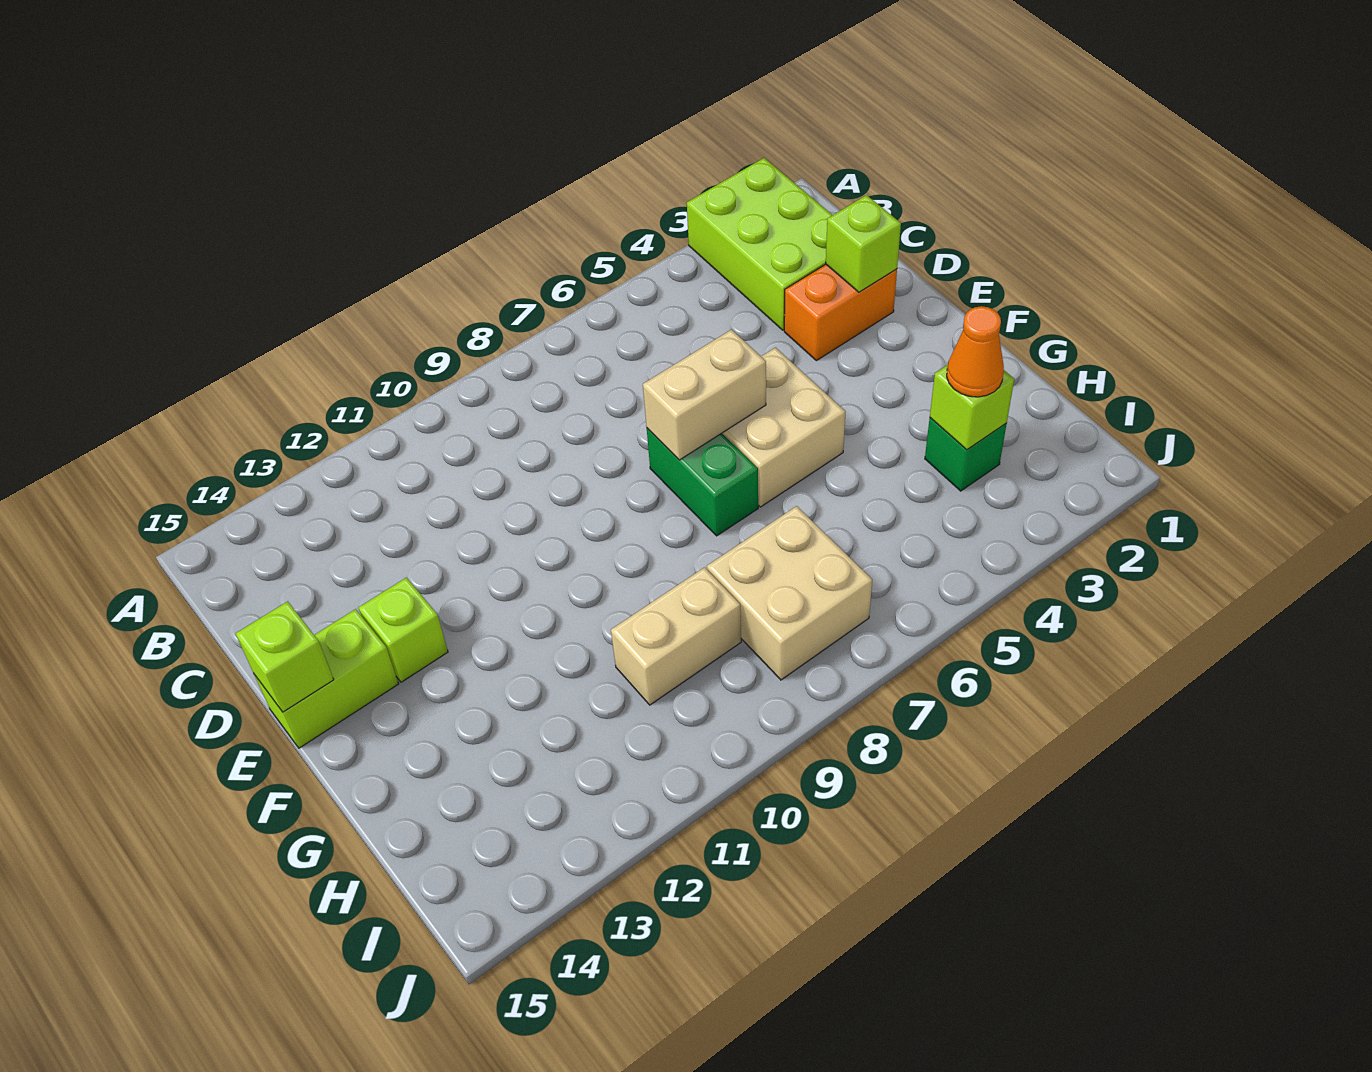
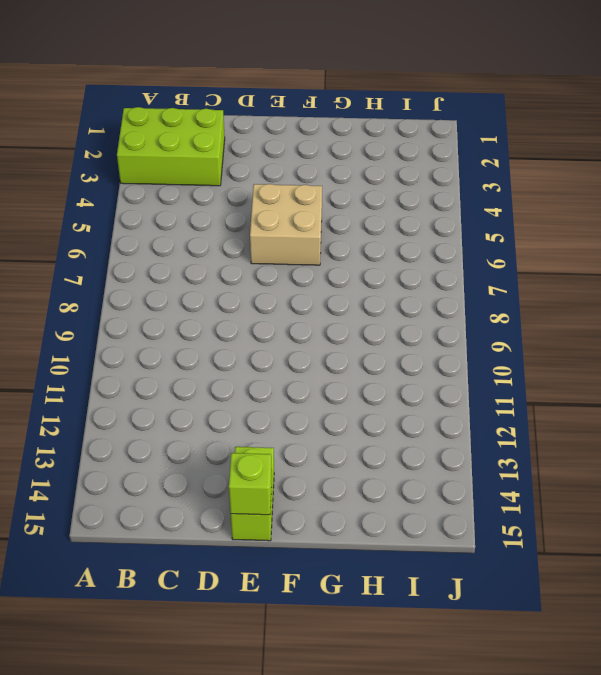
none -> orange 1x2 brick [784,264,897,361]
none -> green 1x2 brick [647,428,758,536]
none -> lime 1x1 brick [358,578,448,682]

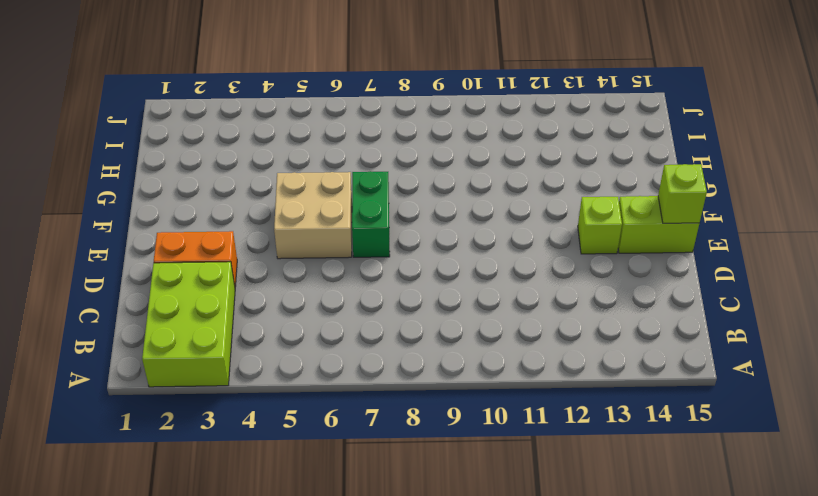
none -> green 1x1 brick [925,418,1007,491]
none -> tan 2x2 brick [707,506,872,680]
none -> tan 1x2 brick [611,567,741,705]

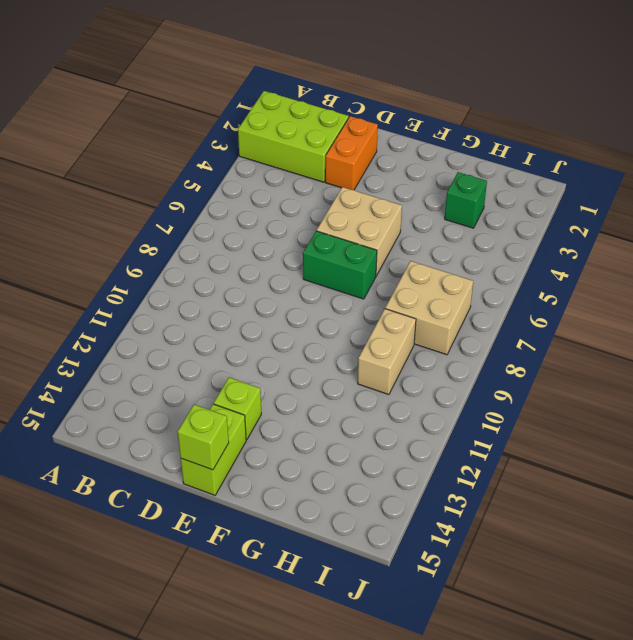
none -> lime 1x1 brick [826,195,901,292]
none -> tan 1x2 brick [643,330,766,460]
none -> lime 1x1 brick [930,365,1014,450]

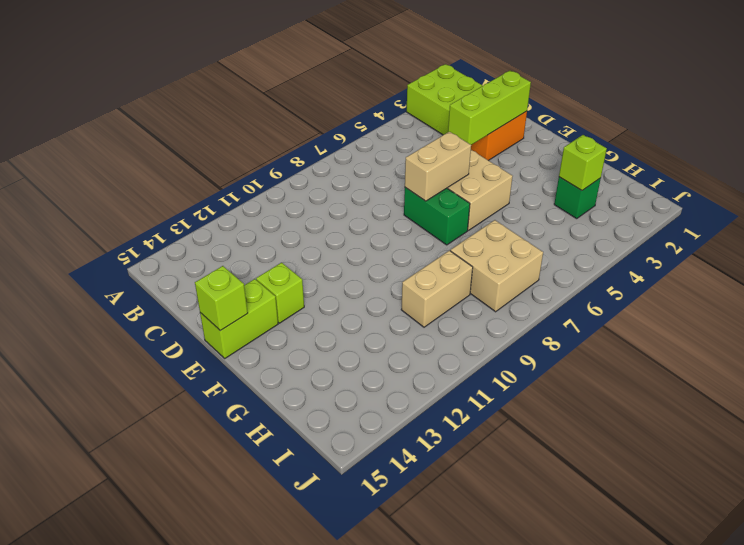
lime 1x3 brick [448,71,531,145] -> lime 1x1 brick [826,195,901,292]
none -> orange 1x1 cone [947,306,1004,397]

